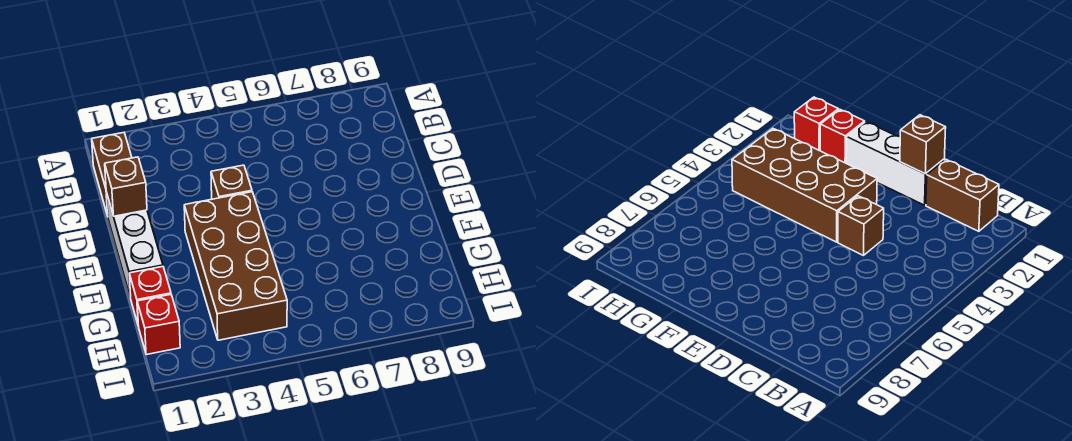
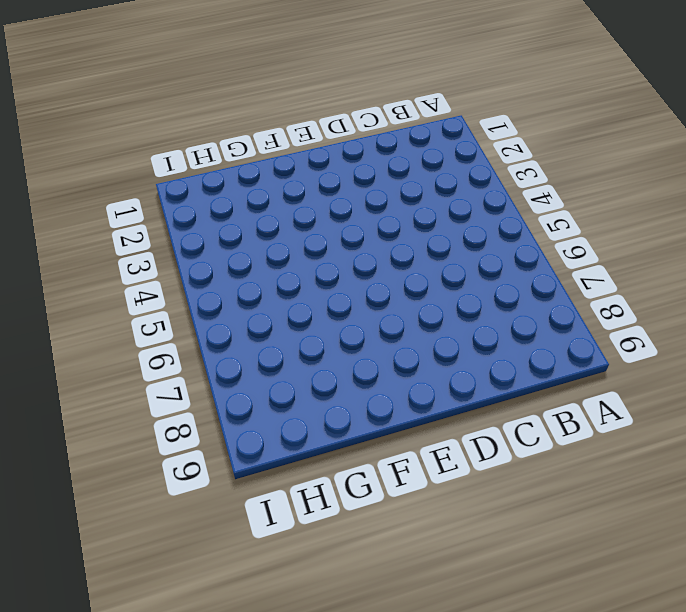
none -> brown 1x2 brick [92,132,132,216]
none -> white 1x3 brick [106,192,163,298]

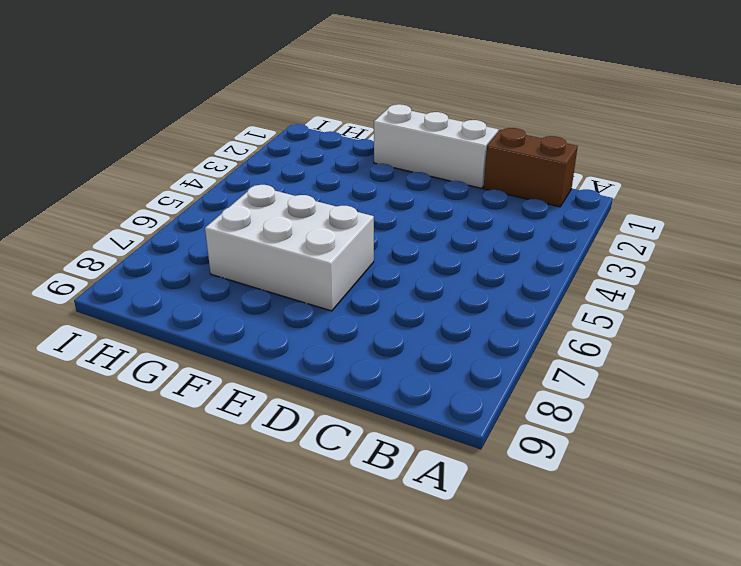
white 2x3 brick [205,185,374,311] -> none
none -> brown 1x1 brick [211,165,252,199]
none -> brown 2x4 brick [184,192,287,340]

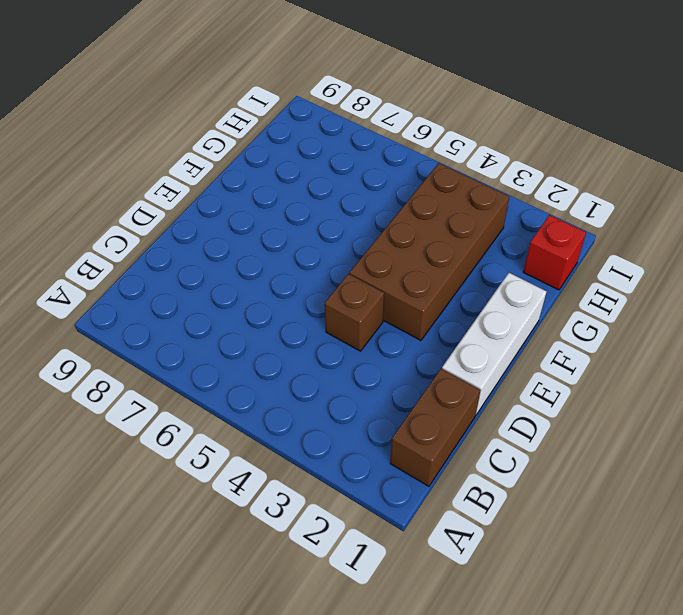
none -> red 1x1 brick [129,267,171,324]
none -> brown 1x1 brick [105,157,147,216]

